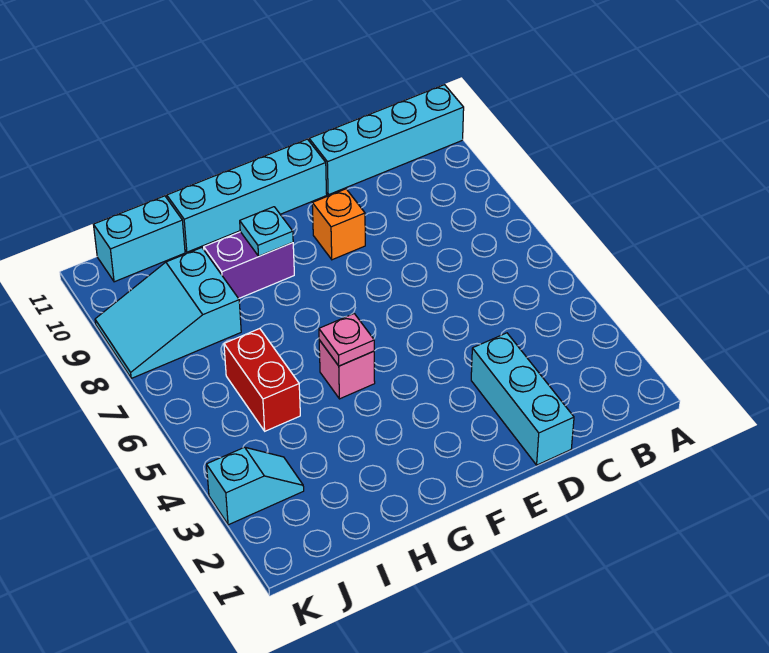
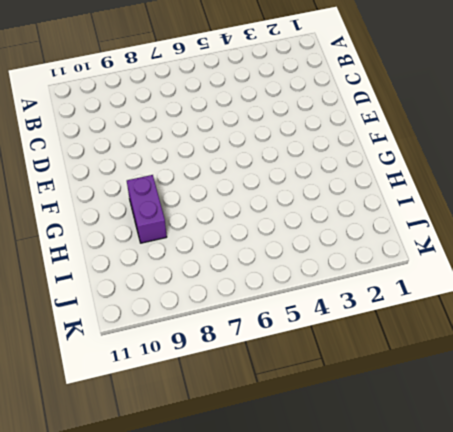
none -> cyan 1x4 brick [309,85,464,195]
none -> cyan 1x3 brick [471,333,574,465]
none -> orange 1x1 brick [312,189,365,260]

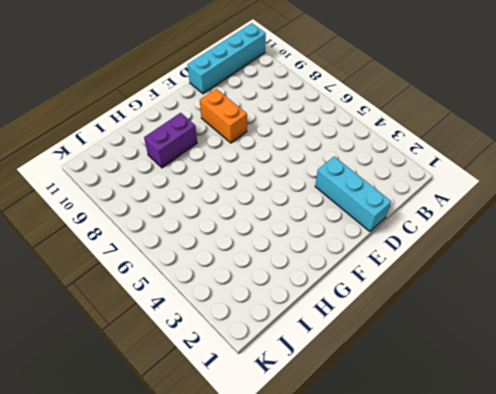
orange 1x2 brick [200,89,247,143] -> orange 1x1 brick [312,189,365,260]
none -> cyan 1x4 brick [167,139,327,252]
none -> pink 1x1 brick [319,340,375,399]
none -> red 1x2 brick [224,329,300,431]

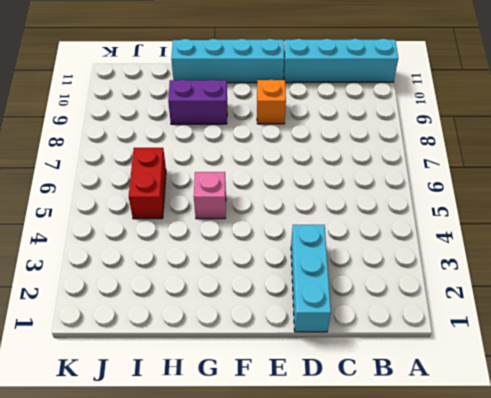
none -> cyan 2x3 slope [95,248,241,378]
none -> cyan 1x2 brick [93,196,185,282]
none -> cyan 1x2 slope [207,447,304,525]

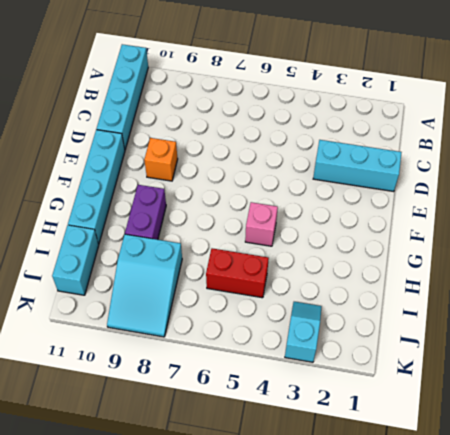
none -> pink 1x1 plate [319,314,374,366]
none -> cyan 1x1 plate [240,207,293,256]

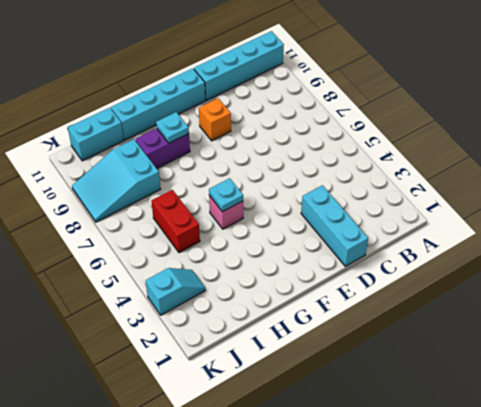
cyan 1x1 plate [209,178,243,212] -> pink 1x1 plate [319,314,374,366]

